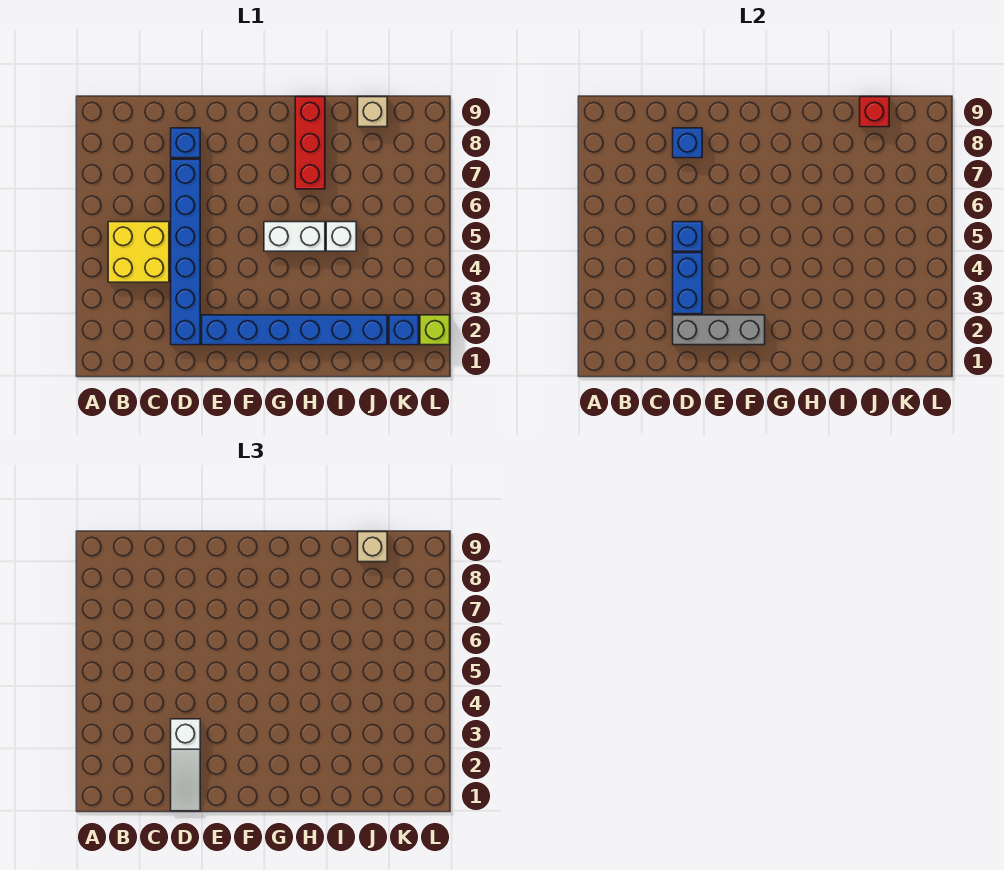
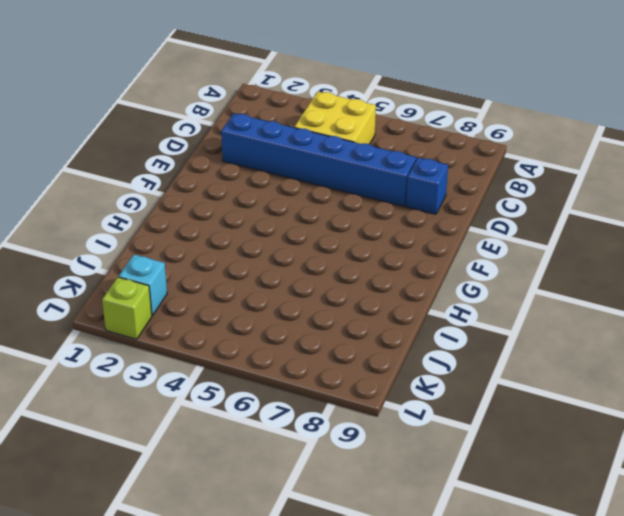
cyan 1x1 brick [119,255,167,316] -> blue 1x1 brick [389,315,419,345]
none -> blue 1x6 brick [202,315,387,345]
none -> white 1x2 brick [264,222,325,251]
none -> red 1x3 brick [295,97,325,189]

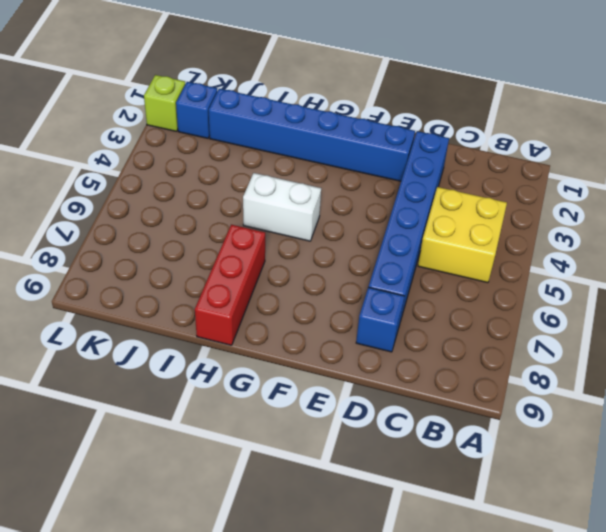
none -> white 1x1 brick [326,222,356,251]
none -> tan 1x1 brick [358,97,387,127]
none -> grey 1x3 brick [673,315,765,345]

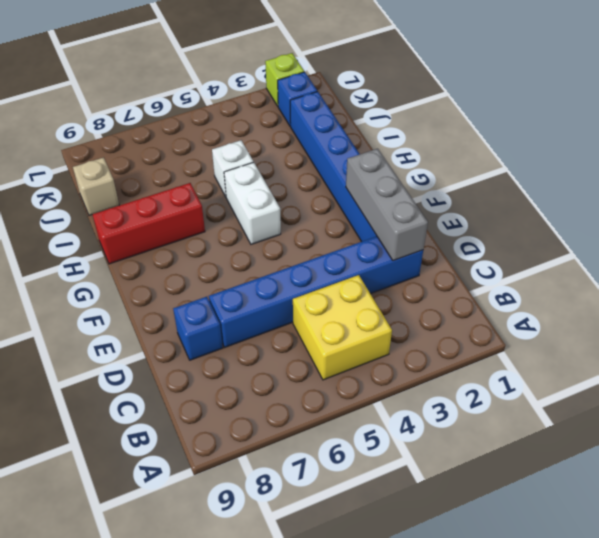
none -> blue 1x2 brick [673,253,702,314]
none -> blue 1x1 brick [673,222,702,251]
none -> blue 1x1 brick [673,128,702,158]

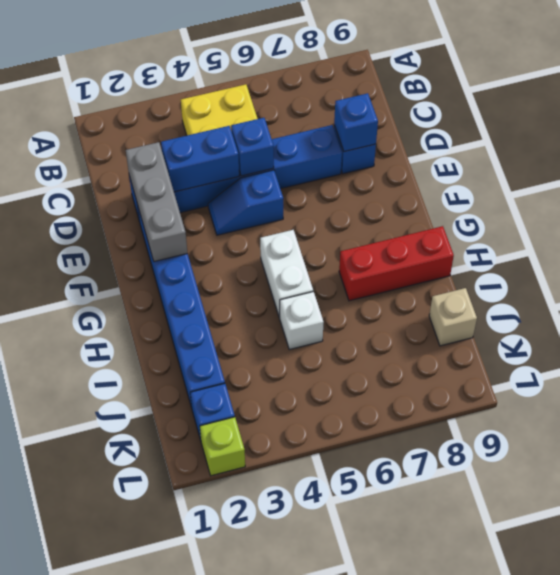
blue 1x2 slope [208,170,283,235] -> none
none -> red 1x1 brick [860,97,889,127]
none -> white 1x3 slope [171,719,200,811]
none -> tan 1x1 brick [358,532,387,562]

